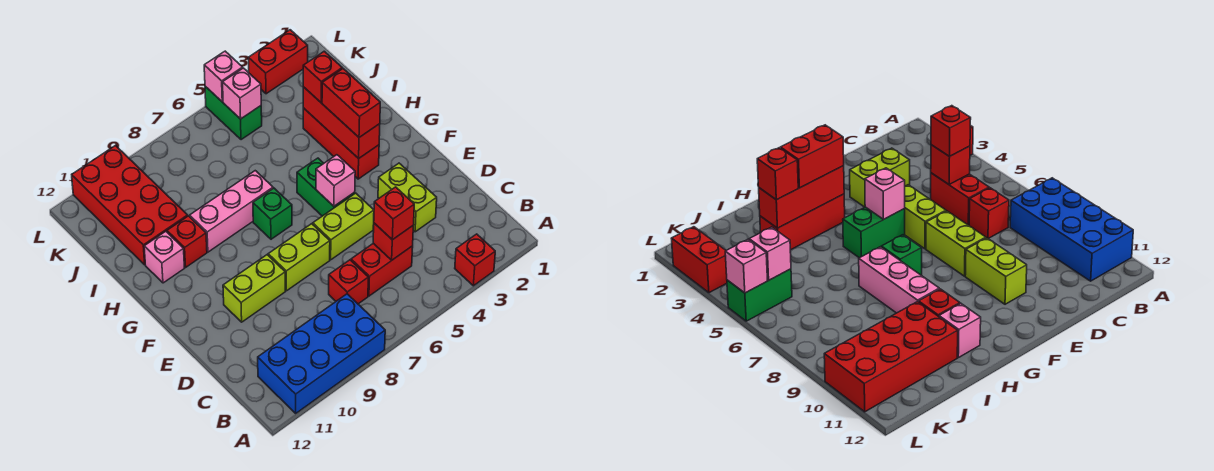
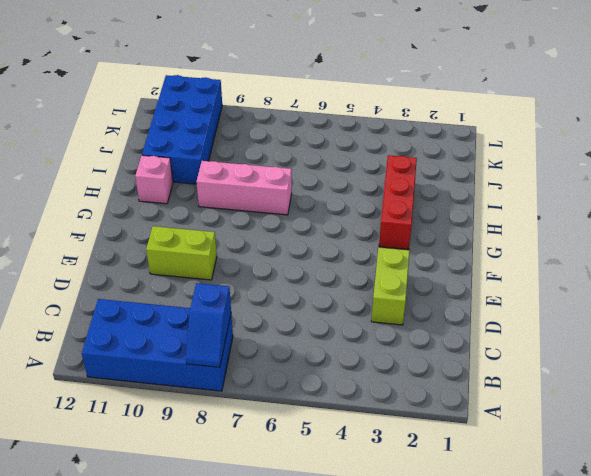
blue 1x2 slope [186,283,231,367] -> none
blue 2x4 brick [142,75,222,184] -> red 2x4 brick [72,146,188,265]
none -> red 1x1 brick [455,234,495,286]
none -> red 1x2 brick [351,243,413,296]
none -> red 1x1 brick [329,260,368,304]

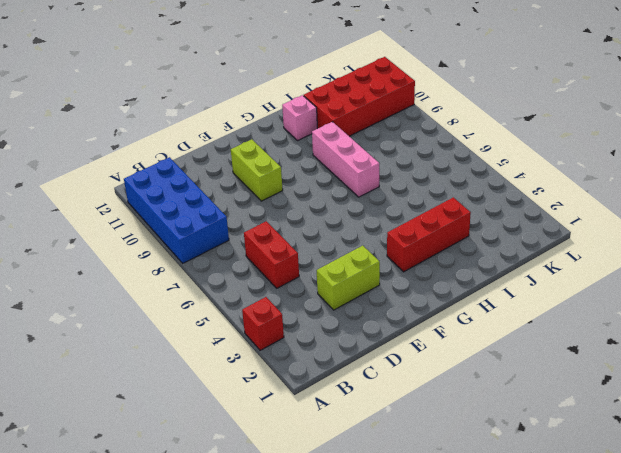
none -> red 1x1 brick [329,260,368,304]
none -> lime 1x2 brick [313,193,374,260]
none -> lime 1x2 brick [268,224,330,291]

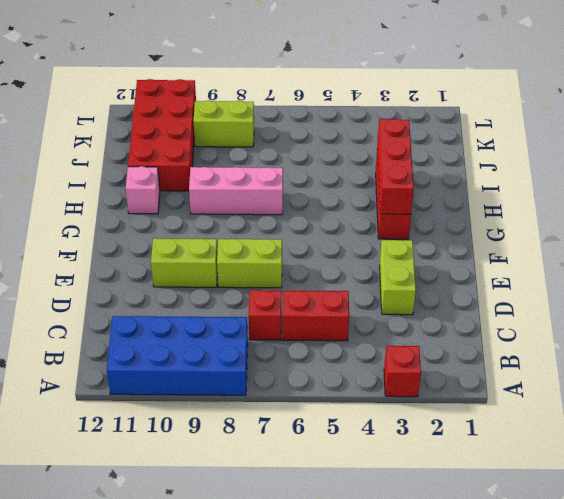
lime 1x2 brick [194,100,254,147] -> lime 1x2 brick moved to [313,193,374,260]
none -> green 1x2 brick [297,158,355,216]
none -> green 1x1 brick [253,188,292,239]
none -> red 1x1 brick [167,216,207,267]

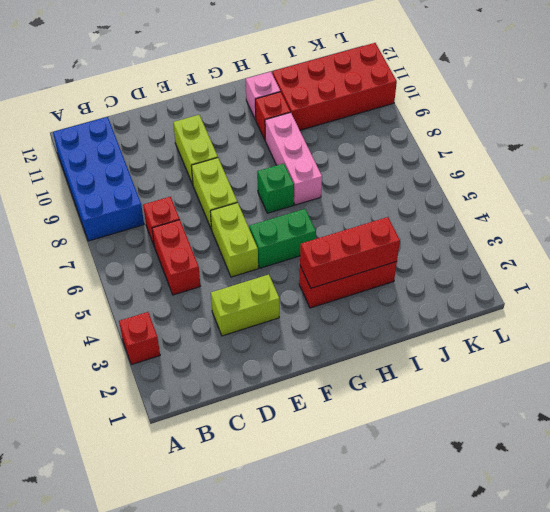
none -> green 1x2 brick [205,86,262,140]
none -> red 1x2 brick [248,30,308,94]
none -> red 1x1 brick [373,223,413,260]

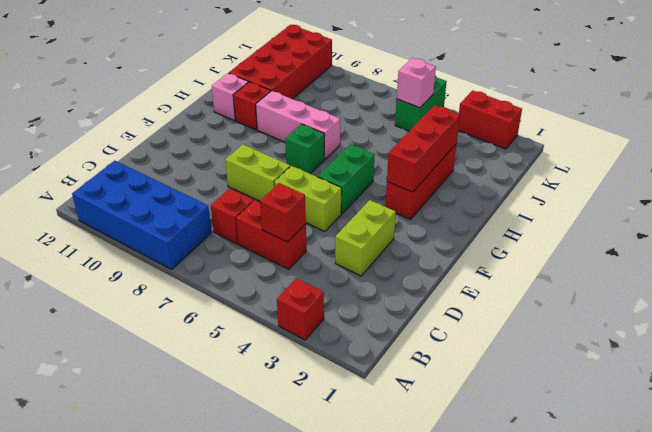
none -> lime 1x2 brick [223,255,285,322]
none -> pink 1x1 brick [316,155,355,206]
none -> pink 1x1 brick [204,51,243,102]

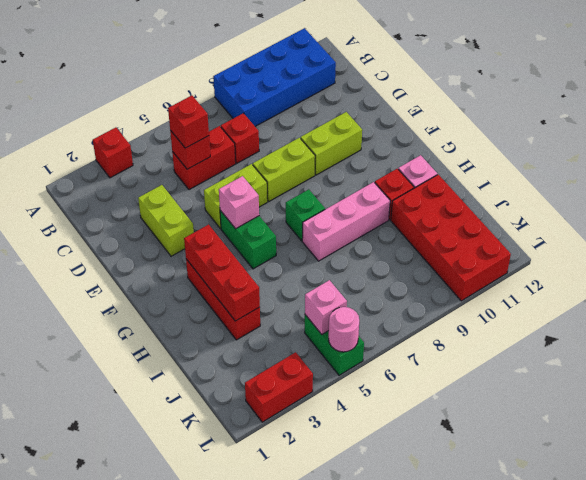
pink 1x1 round brick [329,307,359,352] -> pink 1x1 brick [204,51,243,102]
none -> red 1x2 brick [322,69,380,137]
none -> red 1x1 brick [303,51,342,102]

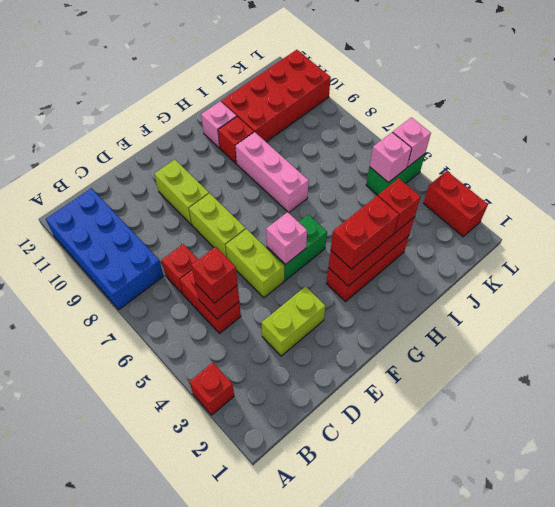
none -> green 1x1 brick [253,188,292,239]

